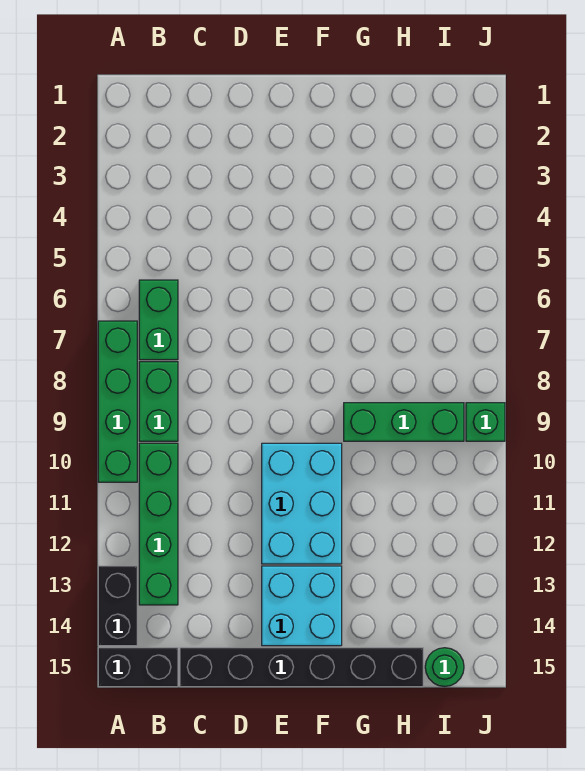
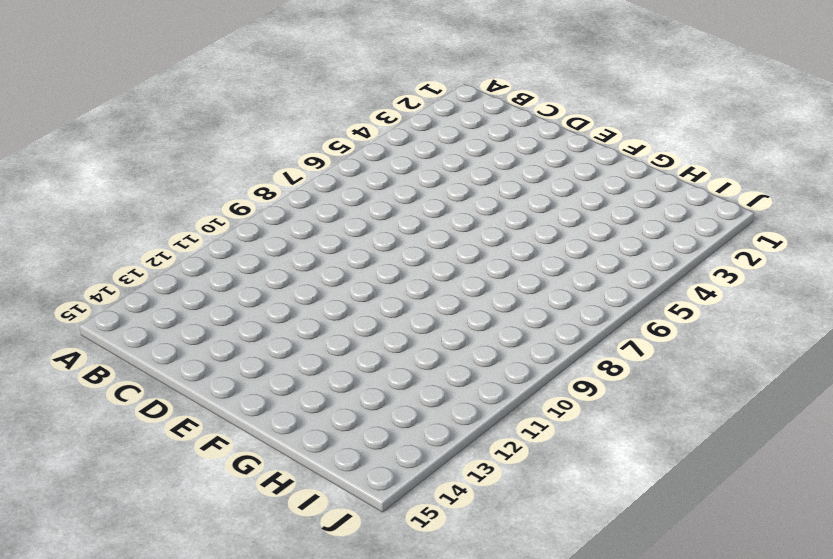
none -> green 1x4 brick [98,321,137,482]
none -> black 1x2 brick [98,566,137,646]
none -> black 1x2 brick [98,648,178,687]

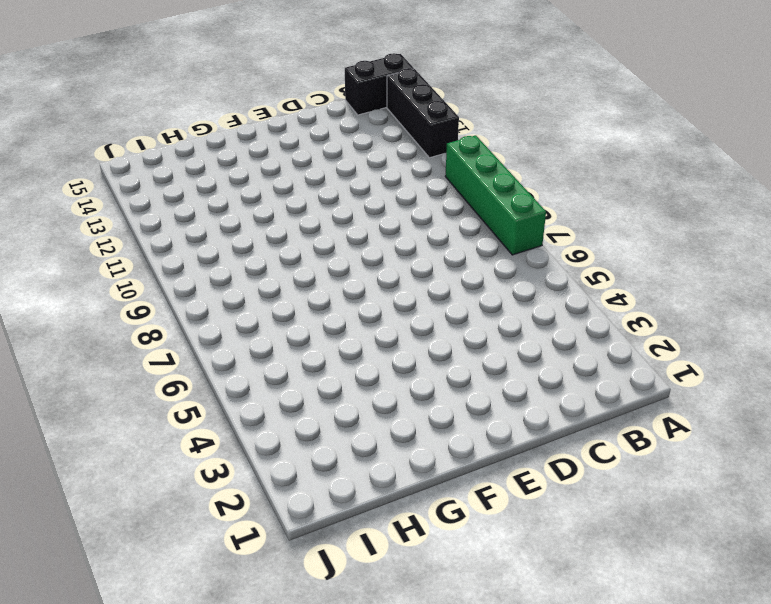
black 1x3 brick [387,69,459,158] -> black 1x2 brick [98,566,137,646]
none -> green 1x2 brick [139,280,178,360]
none -> green 1x2 brick [139,362,178,441]
none -> green 1x4 brick [139,443,178,605]

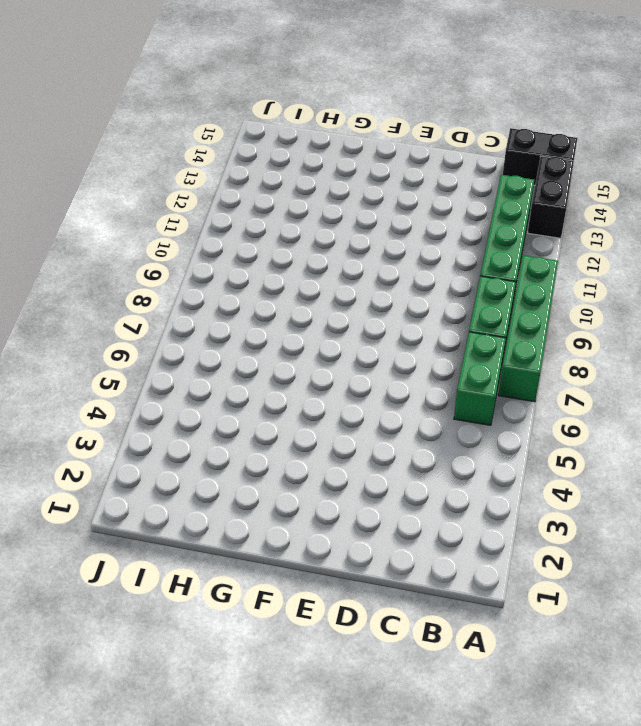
none -> black 1x6 brick [180,648,423,687]
none -> cyan 2x3 brick [262,443,342,564]
none -> cyan 2x2 brick [262,566,342,646]

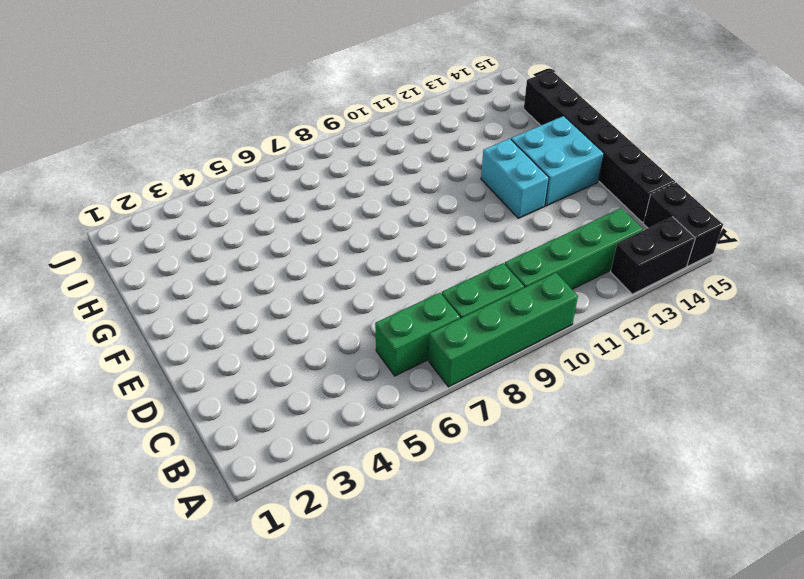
cyan 1x2 brick [481,139,549,218] -> cyan 2x3 brick [262,443,342,564]
none -> green 1x3 brick [344,403,464,441]
none -> green 1x1 round brick [425,648,464,687]
none -> green 1x1 brick [466,403,505,441]

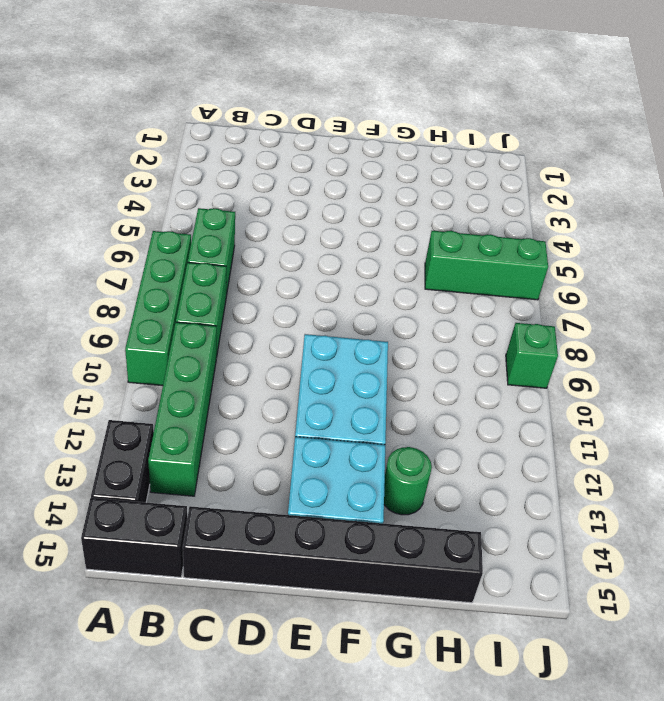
green 1x1 round brick [384,447,432,515] -> green 1x1 round brick moved to [425,648,464,687]
green 1x3 brick [425,231,548,300] -> green 1x3 brick moved to [344,403,464,441]

